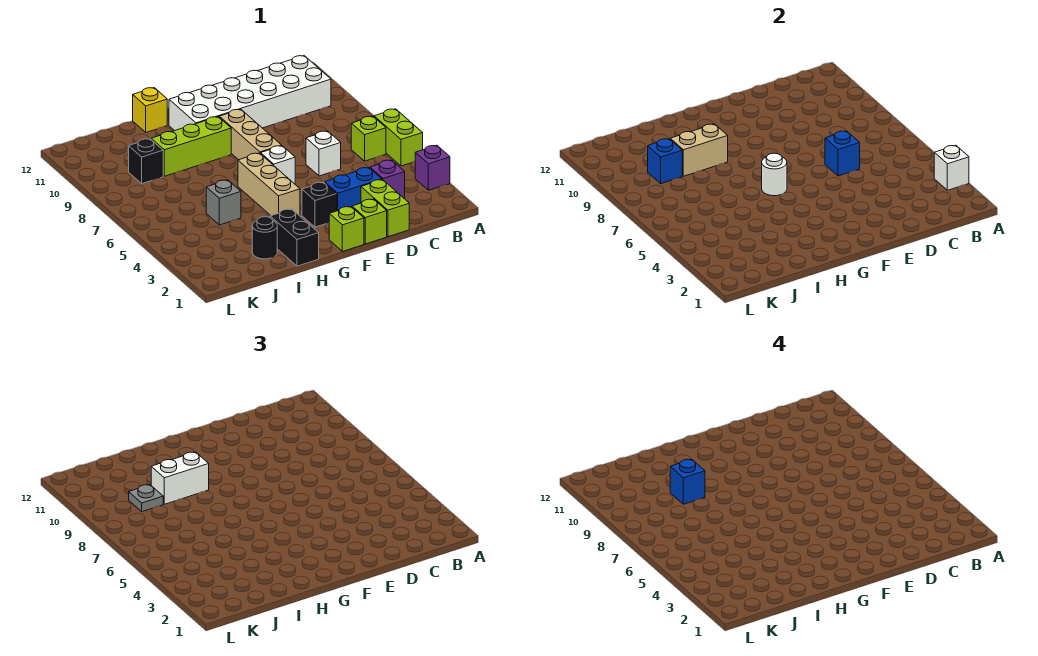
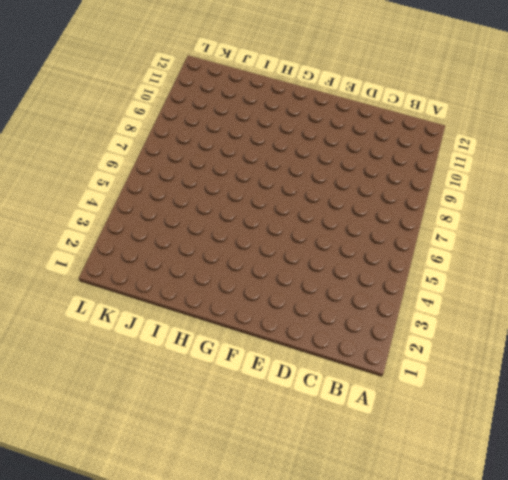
none -> purple 1x1 brick [415,145,450,190]
none -> lime 1x2 brick [374,109,423,166]
none -> lime 1x1 brick [351,116,386,161]

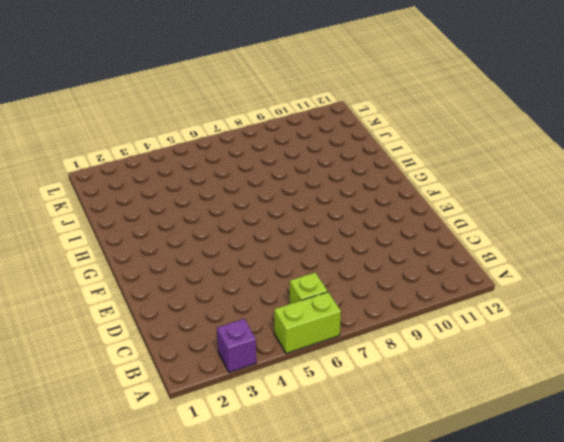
none -> white 2x6 brick [169,56,331,131]
none -> purple 1x1 brick [370,160,405,198]
none -> lime 1x2 brick [361,180,409,237]

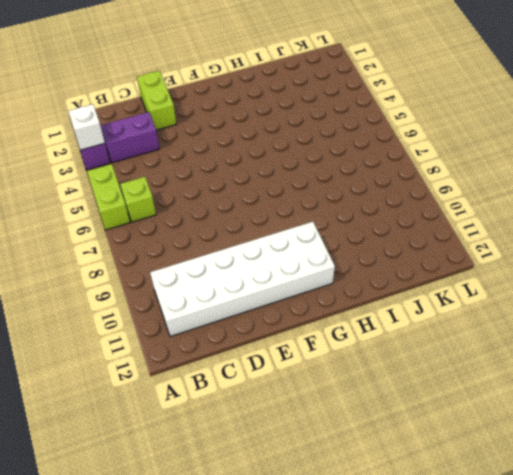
purple 1x2 brick [100,112,159,163] -> purple 1x1 brick [370,160,405,198]
none -> blue 1x2 brick [325,167,382,211]
none -> white 1x1 brick [306,131,341,176]
none -> lime 1x1 brick [352,199,387,244]

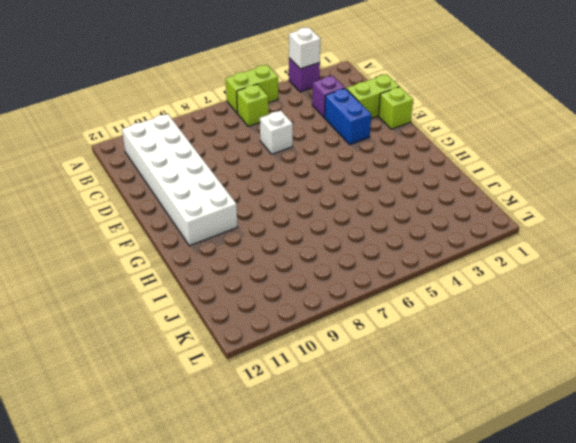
none -> lime 1x1 brick [329,207,364,251]
none -> black 1x1 brick [302,182,337,227]
none -> white 1x1 brick [261,146,295,184]

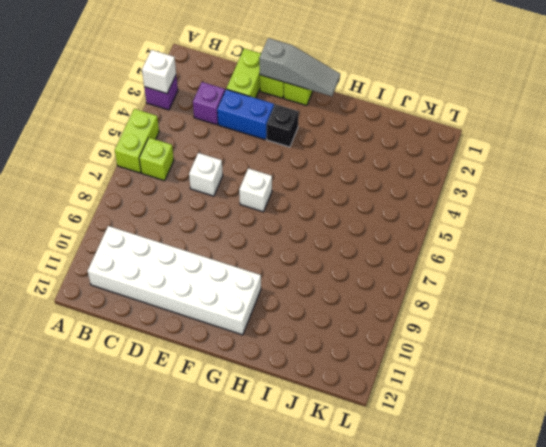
grey 1x3 slope [259,38,340,96] -> none
none -> tan 1x3 brick [219,109,282,160]
none -> tan 1x3 brick [238,153,300,216]
none -> lime 1x3 brick [151,117,231,176]

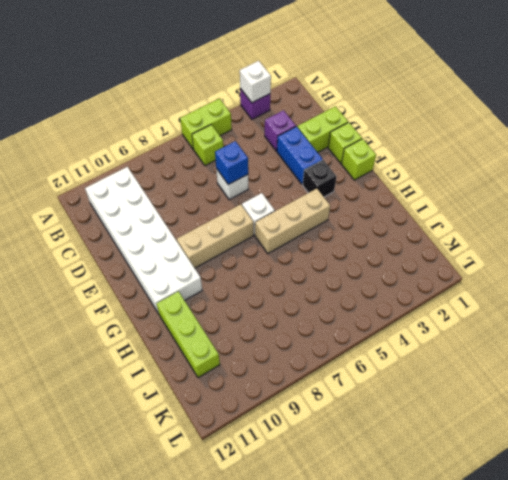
lime 1x3 brick [157,291,220,378] -> lime 1x3 brick moved to [151,117,231,176]
none -> black 1x2 brick [270,209,319,266]
none -> yellow 1x1 brick [133,88,167,132]
none -> black 1x1 round brick [252,217,277,259]

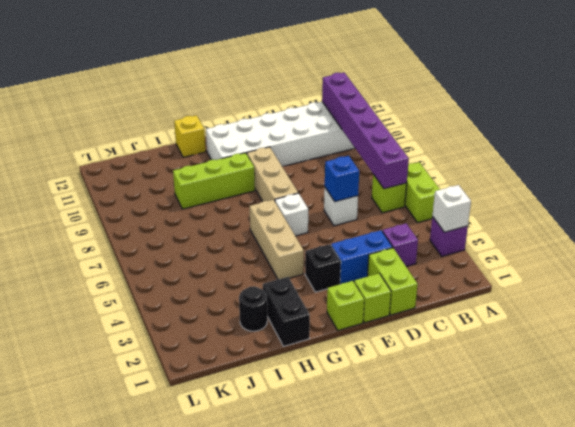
purple 1x6 brick [322,73,409,189] -> none
none -> grey 1x1 brick [206,180,241,225]
none -> black 1x1 brick [129,139,163,184]
none -> white 1x1 round brick [762,153,787,196]

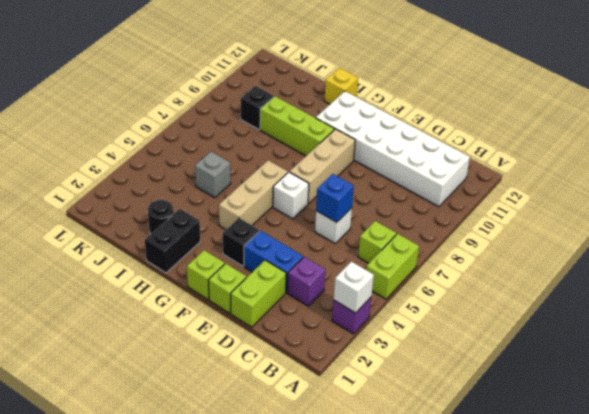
none -> white 1x1 round brick [762,153,787,196]
none -> tan 1x2 brick [670,124,728,176]
none -> blue 1x1 brick [648,139,682,184]

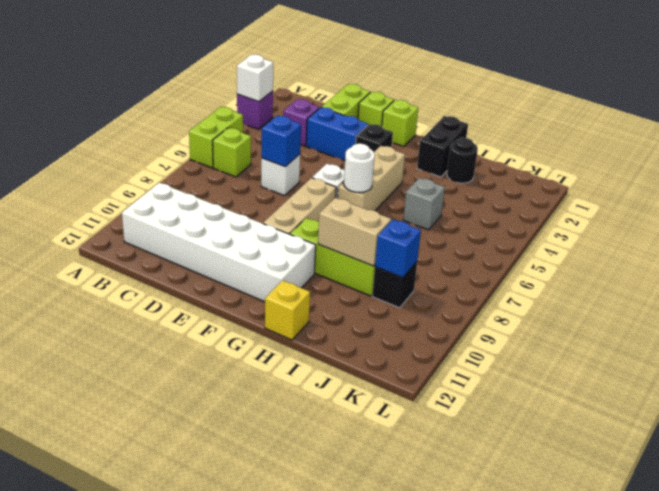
none -> white 1x2 brick [151,452,209,504]
none -> grey 1x1 plate [129,485,163,512]
none -> blue 1x1 brick [670,459,705,504]

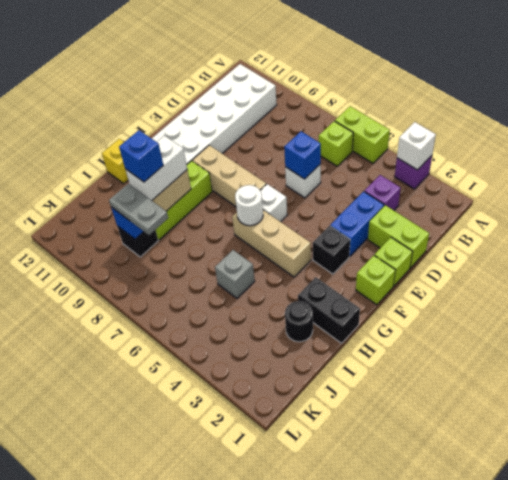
grey 1x2 plate [109,184,168,235] -> grey 1x1 plate [129,485,163,512]

